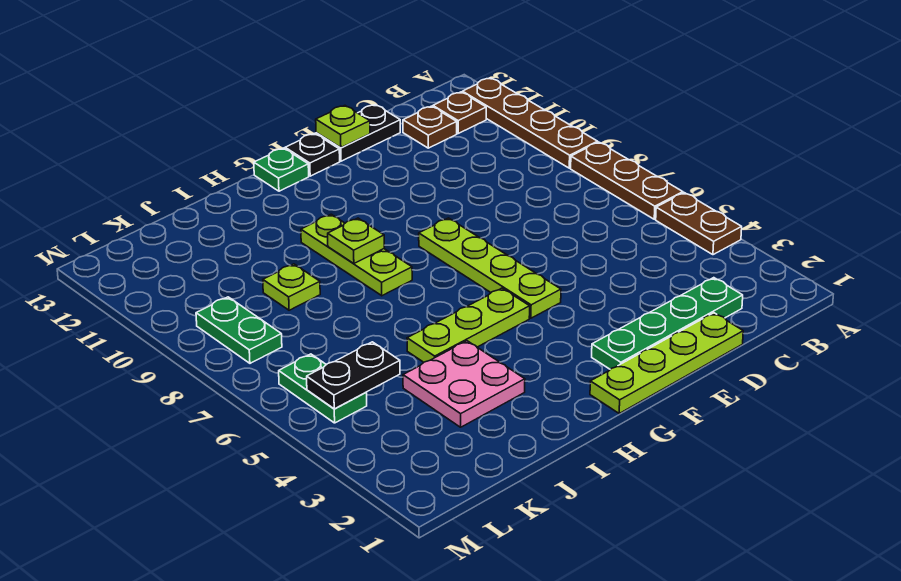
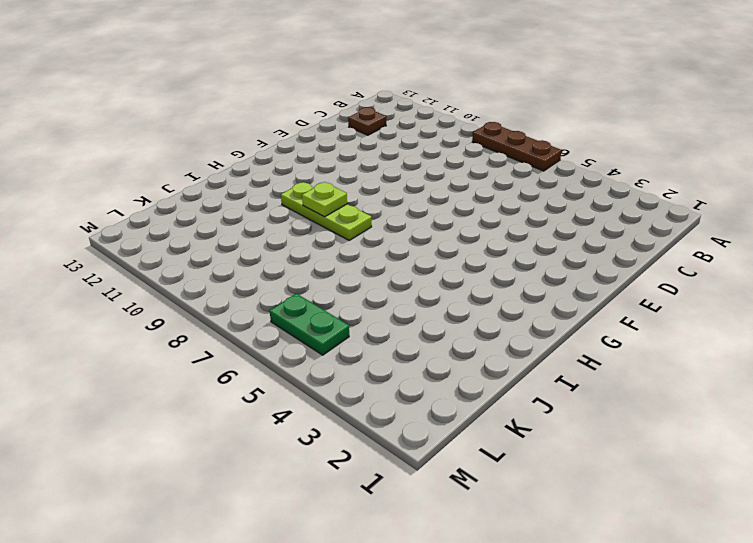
none -> brown 1x2 plate [656,193,742,255]
none -> brown 1x4 plate [462,78,598,168]
none -> brown 1x1 plate [433,92,486,133]

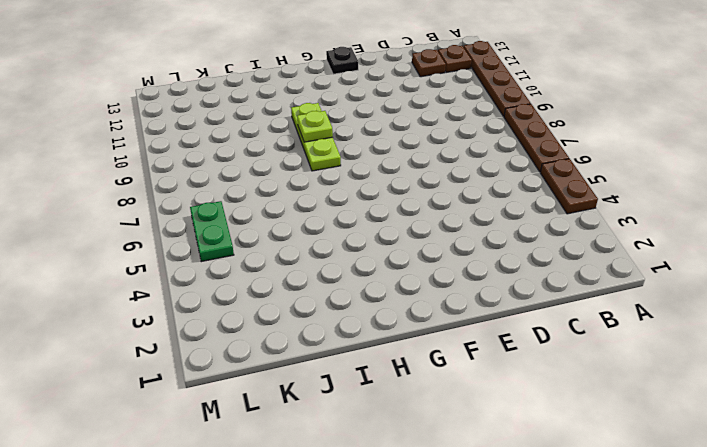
none -> green 1x4 plate [592,278,743,369]
none -> lime 1x4 plate [590,313,743,413]
none -> black 1x2 plate [316,105,400,161]

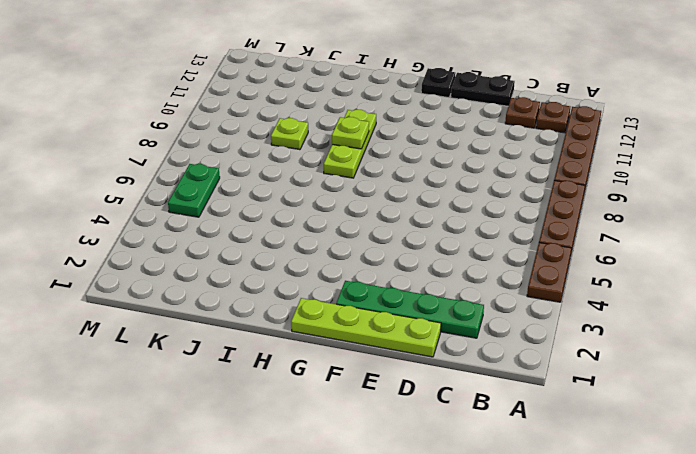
none -> lime 1x4 plate [419,218,561,318]
none -> lime 1x3 plate [407,288,530,362]
none -> green 1x1 plate [254,148,309,191]

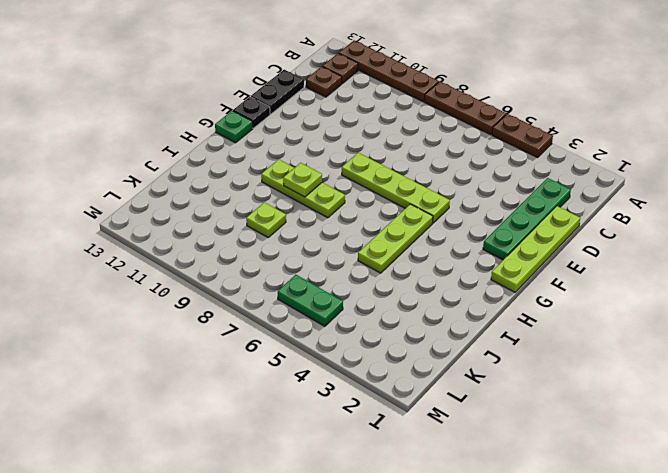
none -> pink 2x2 plate [403,341,525,427]
none -> green 1x2 plate [196,297,282,363]
none -> lime 1x1 plate [316,106,370,148]

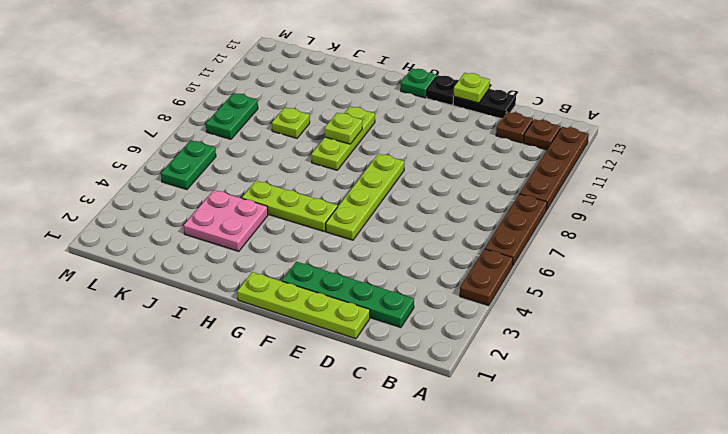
none -> black 1x2 plate [307,342,400,409]

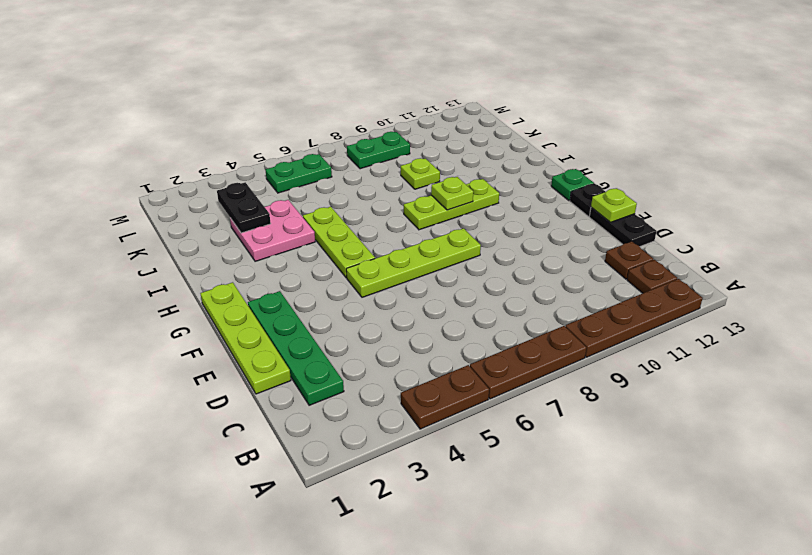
black 1x2 plate [217,182,271,233] -> black 1x2 plate moved to [307,342,400,409]

